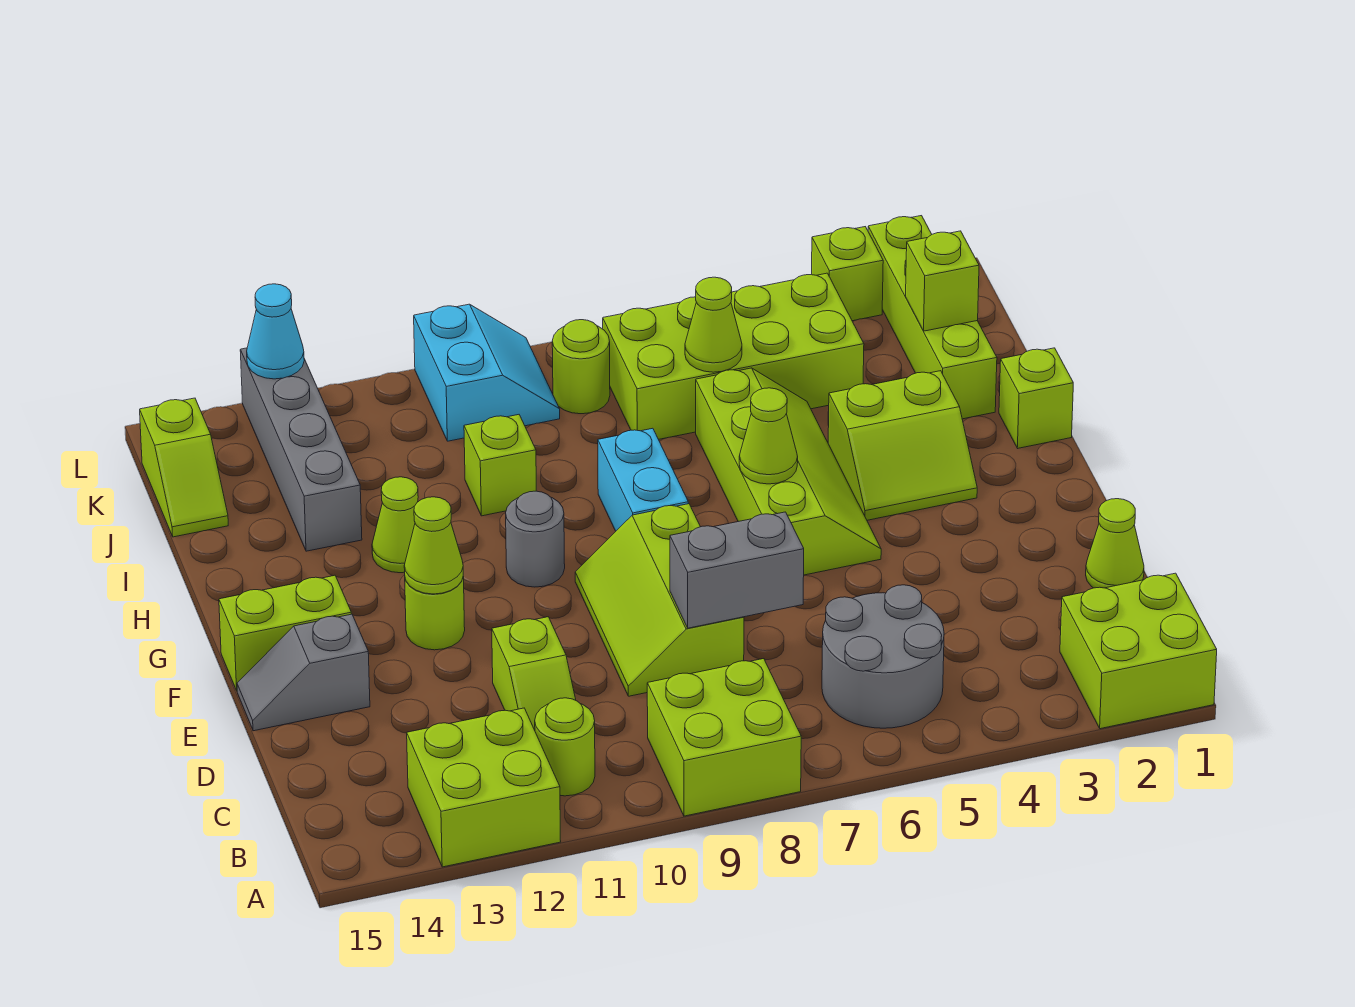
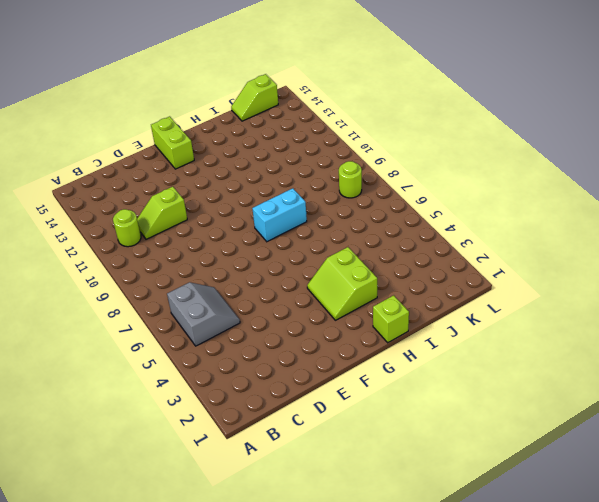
grey 2x2 slope [167,282,240,346] -> grey 2x2 round brick [822,585,944,728]
none -> lime 2x2 brick [1060,573,1217,729]
none -> lime 2x2 brick [647,659,801,816]
none -> lime 2x2 brick [407,708,561,867]
none -> lime 1x1 cone [1086,499,1144,588]

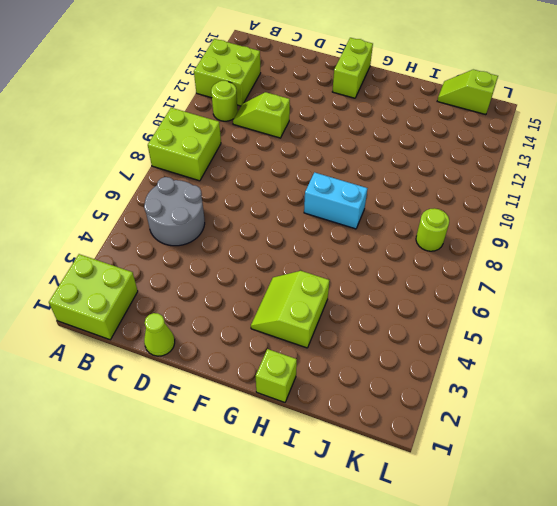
none -> lime 2x3 slope [575,504,744,696]
none -> grey 1x2 slope [237,614,370,731]
none -> lime 2x4 slope [696,368,881,575]
none -> lime 1x1 round brick [405,577,465,650]

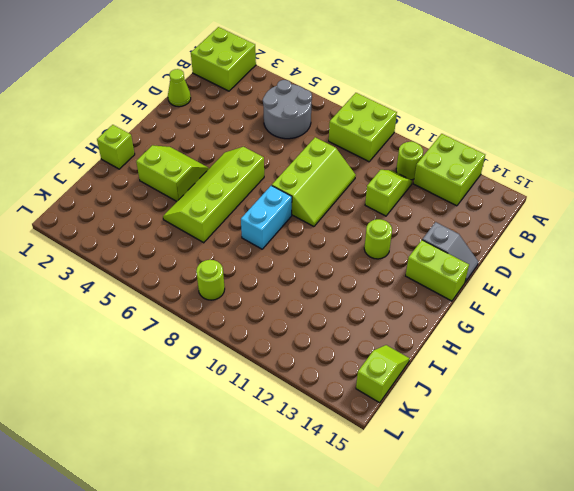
none -> grey 1x1 round brick [506,491,565,587]
none -> lime 1x1 cone [372,477,418,573]
none -> lime 1x4 brick [868,216,997,419]
none -> lime 1x1 brick [464,415,536,516]

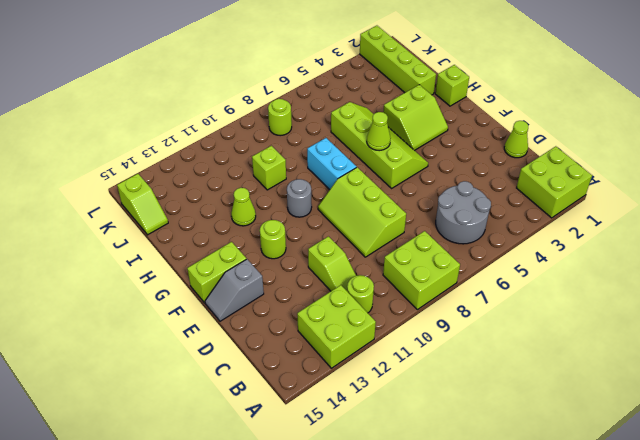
none -> grey 1x4 brick [240,348,362,551]
none -> lime 2x4 brick [603,273,864,439]
none -> cyan 2x2 slope [414,304,560,441]
none -> lime 1x1 brick [812,227,883,321]

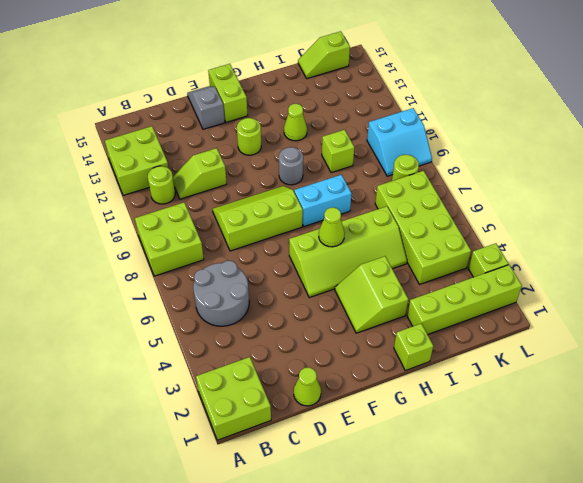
none -> grey 1x4 brick [240,348,362,551]
none -> grey 1x2 brick [670,512,804,628]
none -> lime 1x1 cone [404,497,463,594]
none -> lime 1x1 brick [906,231,979,331]

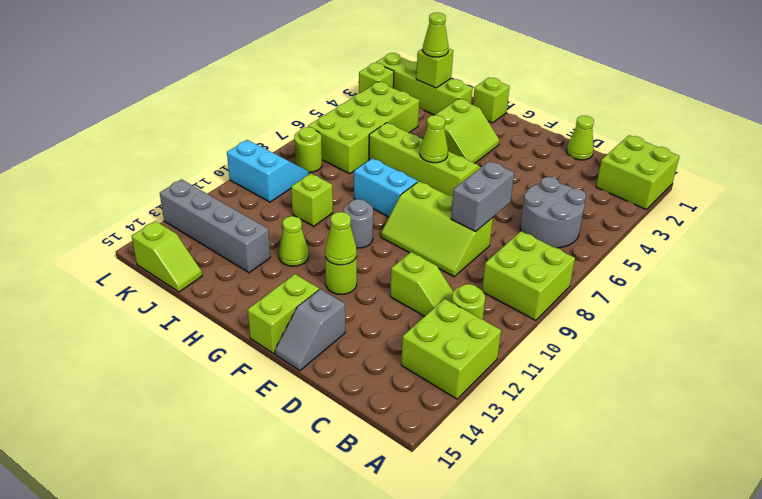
lime 1x1 cone [423,13,449,57] -> lime 1x1 cone moved to [685,277,742,372]
none -> cyan 1x1 cone [247,284,304,379]

